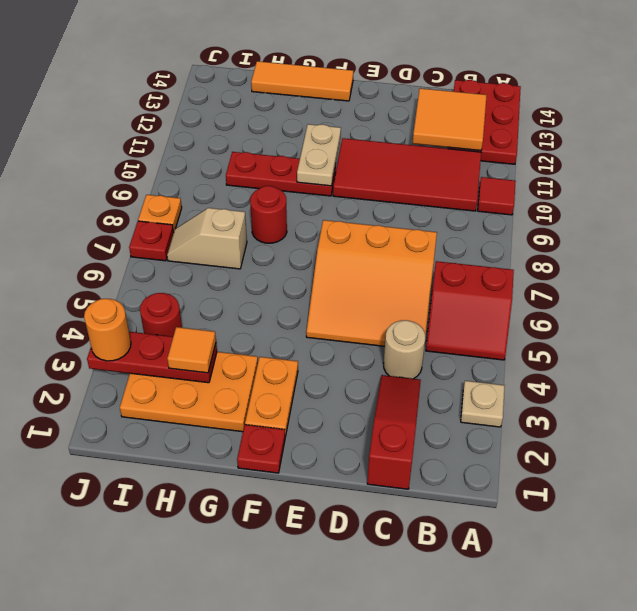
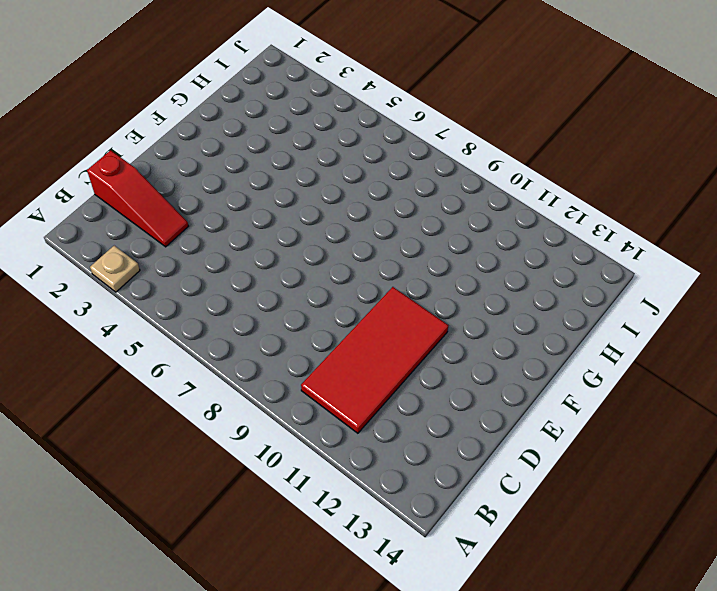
none -> red 2x2 slope [426,261,514,360]
none -> red 1x1 tile [478,177,516,215]
none -> red 2x3 plate [448,80,521,164]

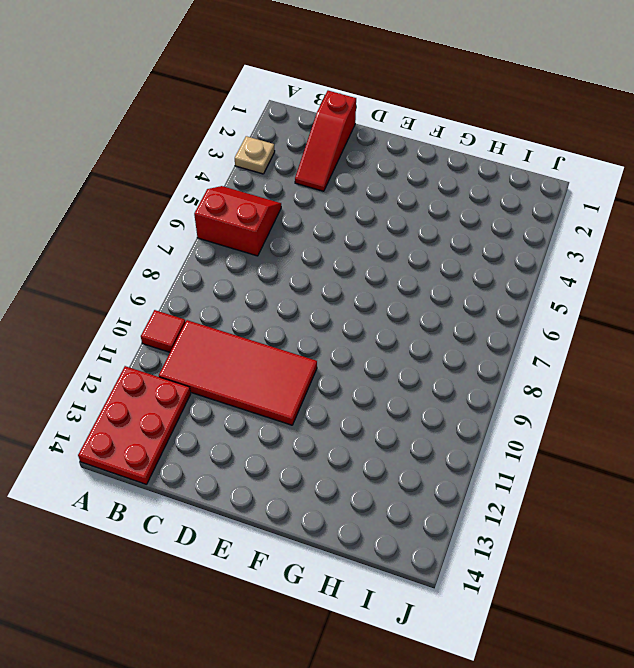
none -> tan 1x1 round brick [383,320,425,379]
none -> orange 3x3 slope [306,220,437,346]
none -> red 1x1 plate [237,425,285,473]

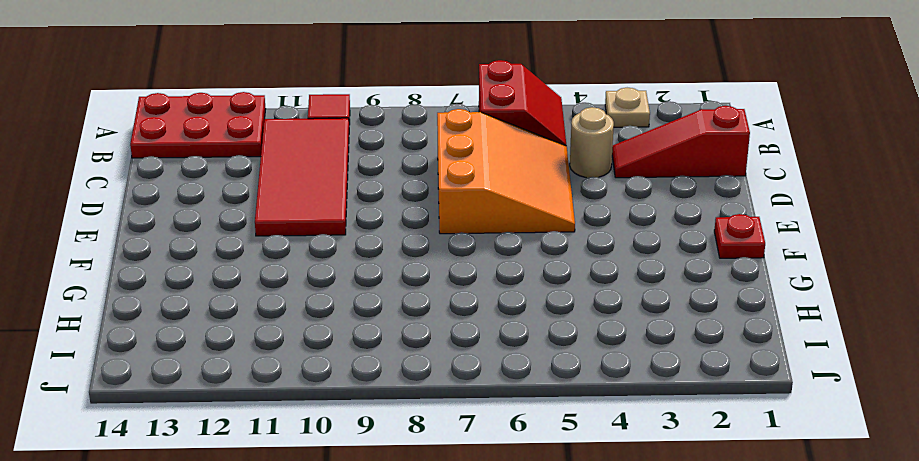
none -> orange 1x2 plate [245,357,298,437]
none -> red 1x3 plate [226,152,336,196]
none -> orange 1x3 tile [251,61,353,101]

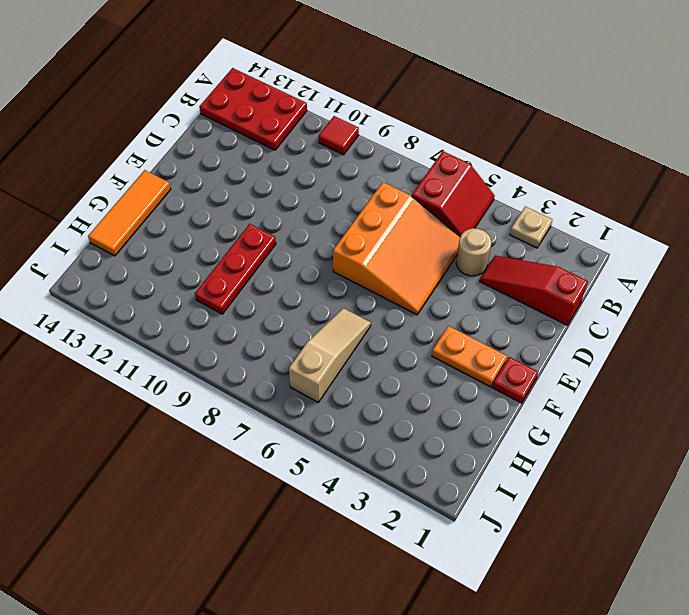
tan 1x3 slope [289,308,371,402] -> none
none -> red 2x4 tile [333,138,481,211]
none -> orange 2x3 plate [120,352,258,432]
none -> red 1x1 round brick [250,186,287,243]

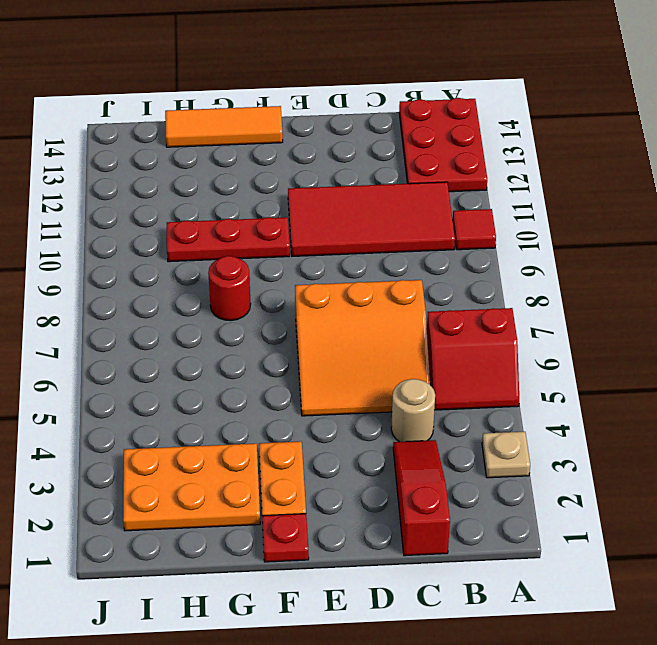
none -> tan 1x2 slope [167,208,247,269]
none -> red 1x1 round brick [140,293,182,337]
none -> red 1x1 plate [129,221,174,261]

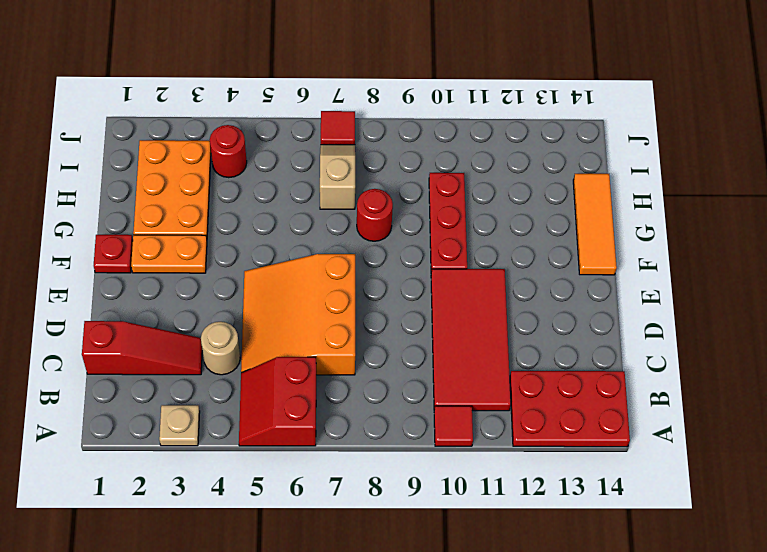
red 1x1 tile [321,111,355,145] -> red 1x1 plate [129,221,174,261]
none -> orange 1x1 plate [138,195,182,232]
none -> orange 2x2 tile [413,88,487,151]
none -> tan 1x2 plate [297,124,341,186]

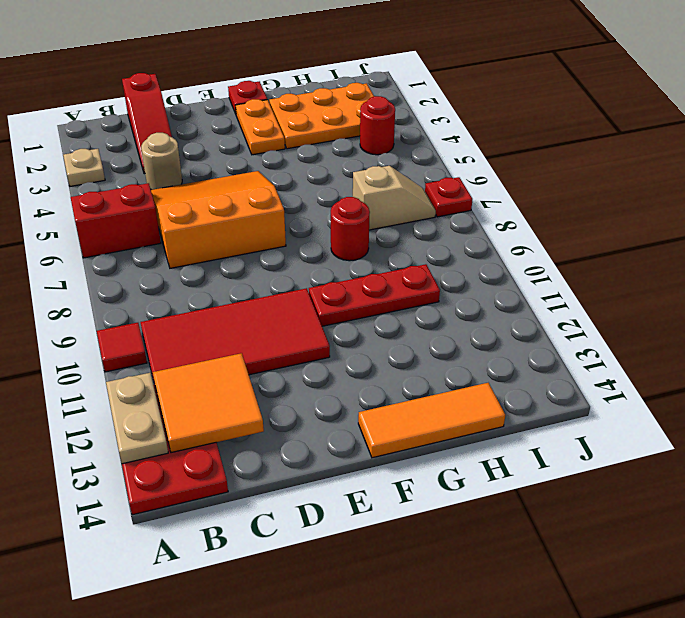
tan 1x2 plate [106,373,168,464] -> tan 1x2 plate moved to [297,124,341,186]
none -> orange 1x1 plate [138,195,182,232]
none -> red 1x3 plate [87,332,217,383]
none -> orange 1x1 tile [167,327,216,373]

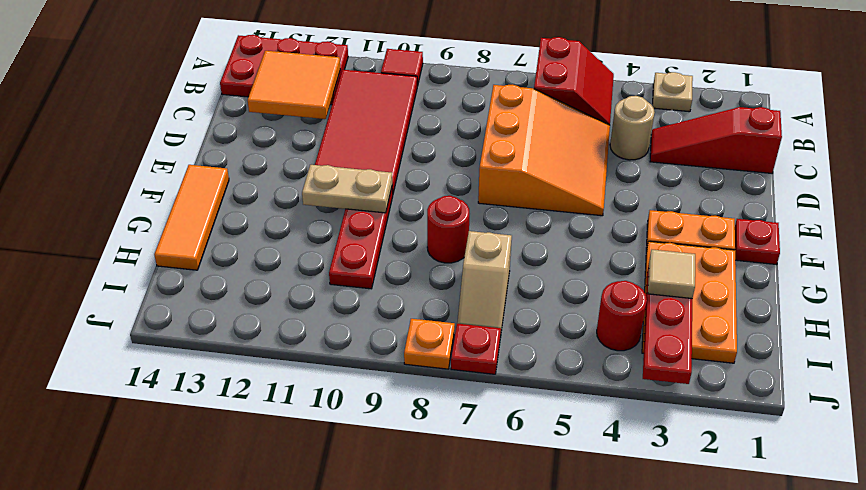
tan 1x1 tile [648,250,695,298] -> orange 1x1 tile [167,327,216,373]
none -> orange 1x1 round brick [84,299,131,361]

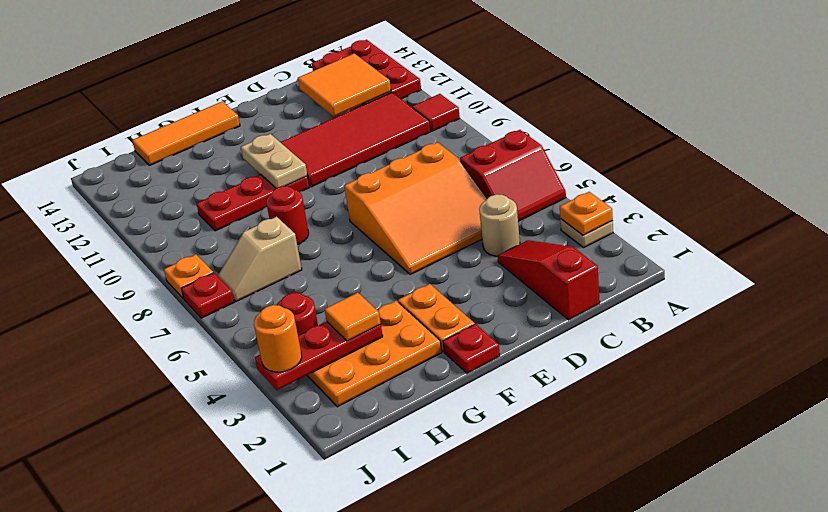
orange 1x1 plate [560,192,613,235] -> none

